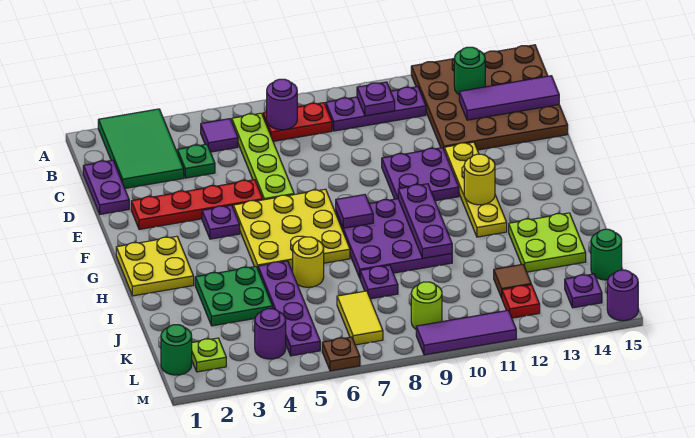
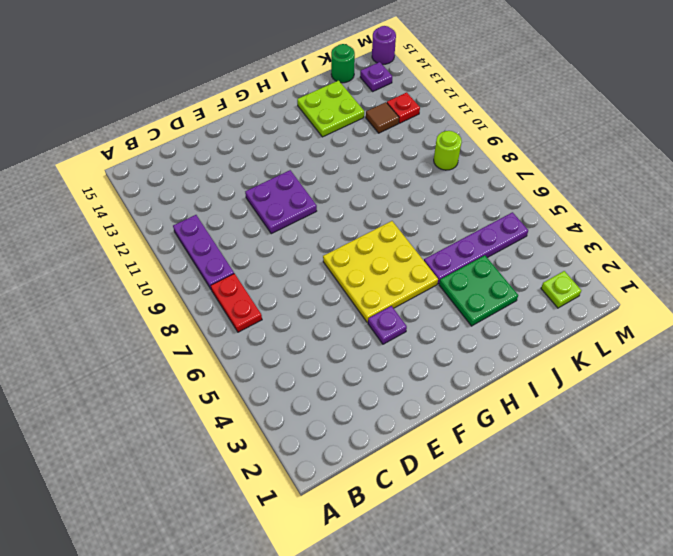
none -> green 2x3 tile [98,109,184,188]
none -> brown 4x4 plate [411,45,568,150]
none -> purple 1x1 tile [201,119,238,152]
none -> lime 1x4 plate [232,113,294,200]

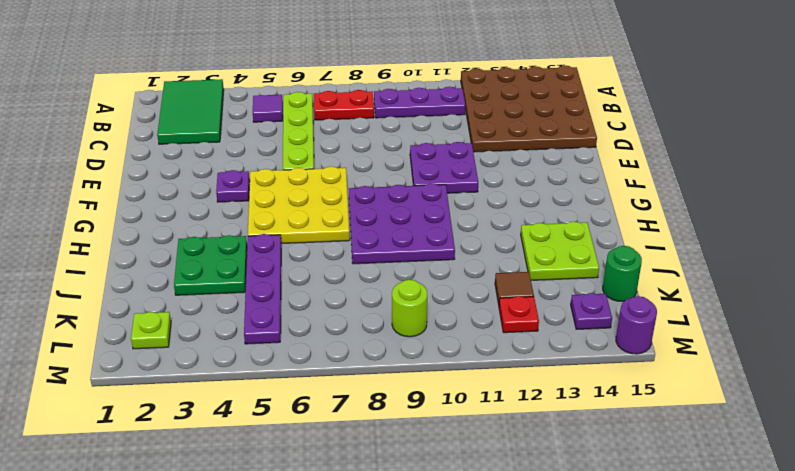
none -> purple 1x2 plate [83,160,129,214]
none -> green 1x1 plate [177,144,215,178]
none -> red 1x4 plate [131,180,263,230]
none -> yellow 1x4 plate [444,142,507,237]

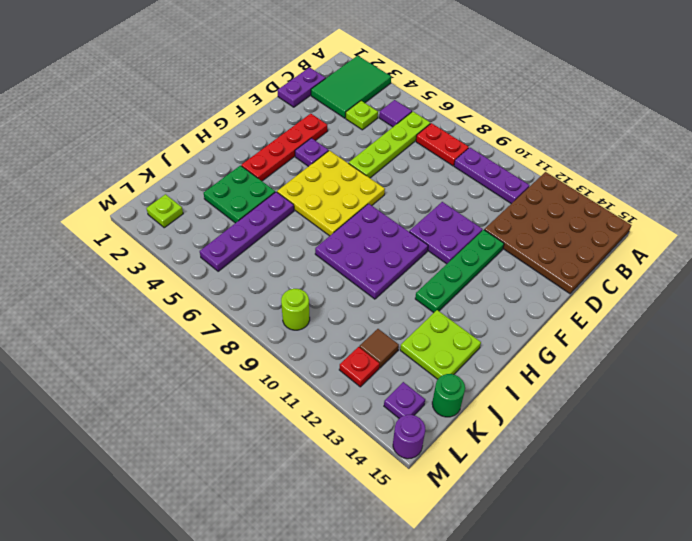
lime 1x1 plate [346,101,378,130] -> green 1x1 plate [177,144,215,178]
red 1x4 plate [241,114,328,181] -> red 1x4 plate turned to [131,180,263,230]
green 1x4 plate [415,230,504,313] -> yellow 1x4 plate [444,142,507,237]
none -> yellow 2x2 plate [116,236,194,296]
none -> yellow 1x1 round brick [293,237,324,287]
none -> purple 1x1 plate [360,265,398,299]
none -> yellow 1x2 tile [337,291,383,345]

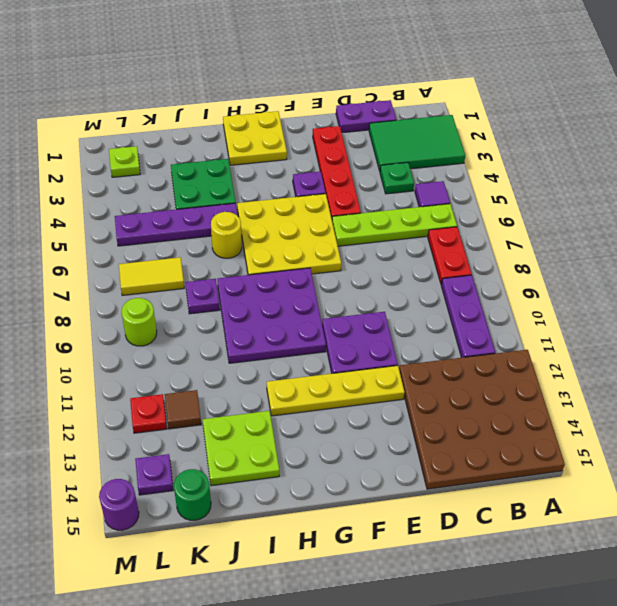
none -> green 1x1 round brick [161,325,192,375]
none -> purple 1x1 round brick [255,309,286,359]
none -> brown 1x1 plate [322,337,360,371]
none -> purple 1x3 tile [416,310,516,355]

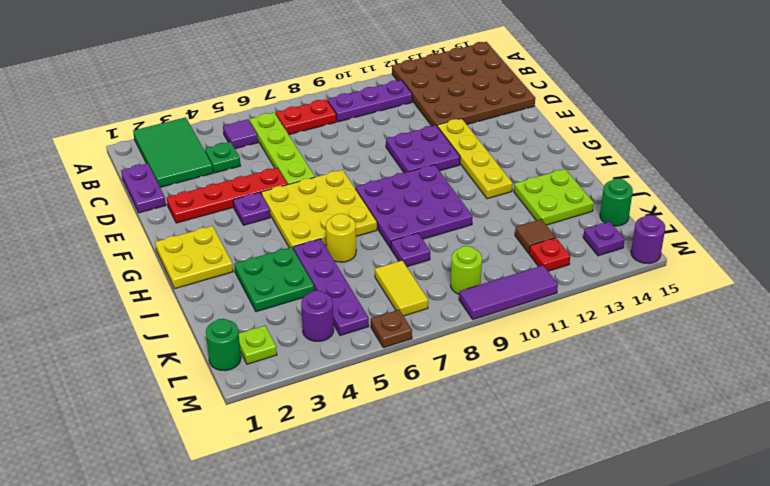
none -> purple 1x1 round brick [267,79,297,130]
none -> purple 1x1 plate [357,82,395,116]
none -> green 1x1 round brick [454,47,485,94]
none -> purple 1x3 tile [459,76,559,120]

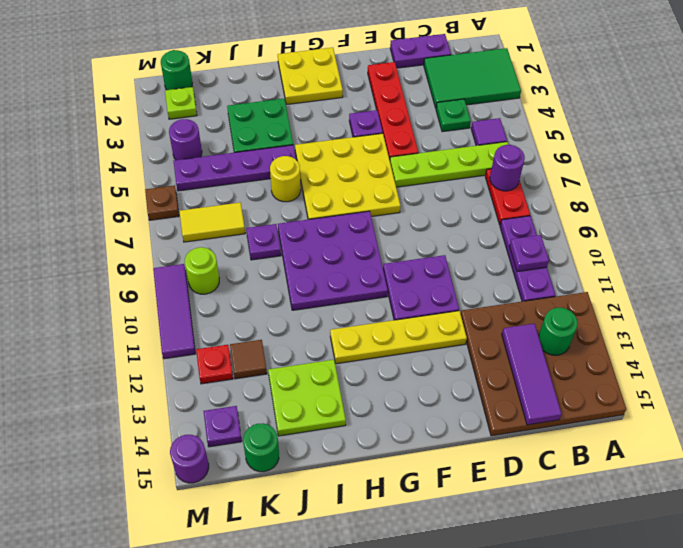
none -> purple 1x1 tile [336,195,373,228]
none -> purple 1x3 plate [398,184,452,258]
none -> yellow 1x1 round brick [464,154,495,205]

